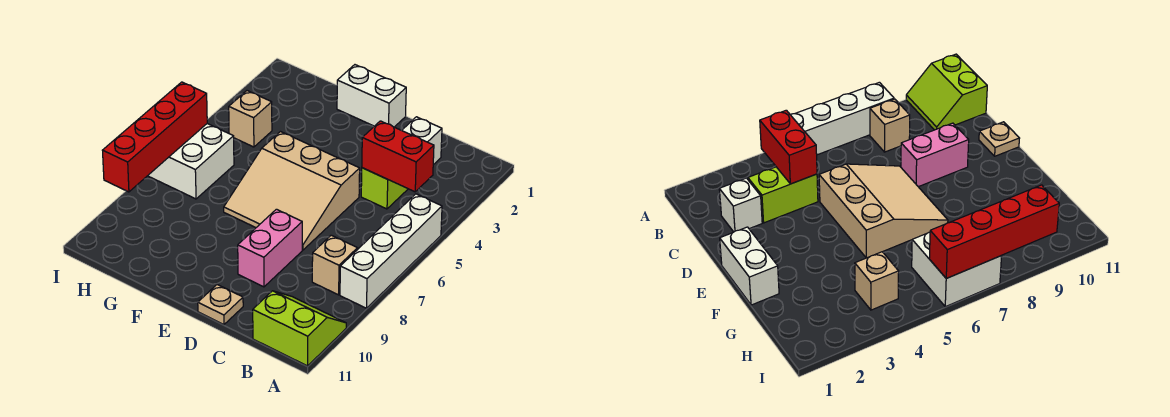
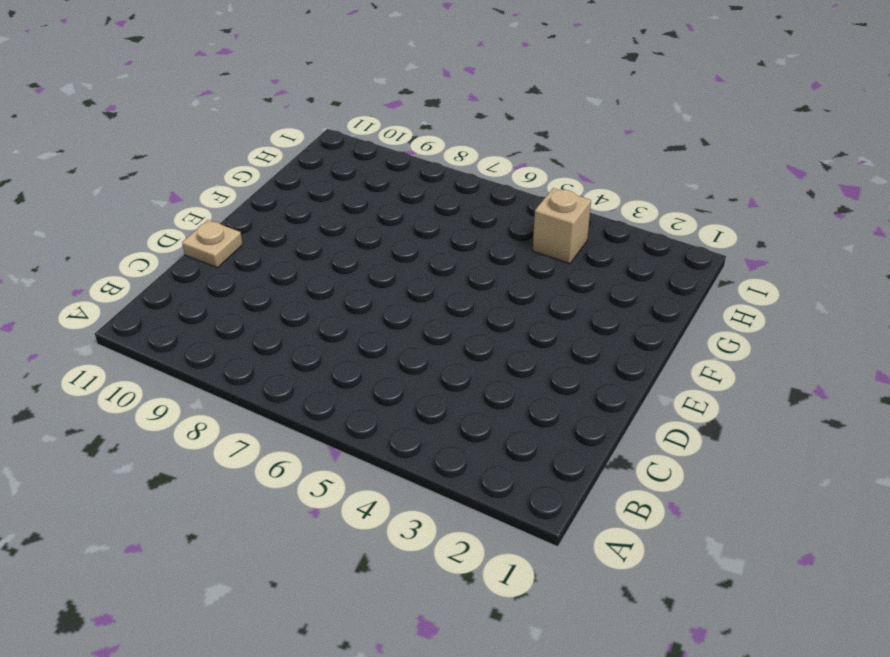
none -> white 1x4 brick [340,194,442,308]
none -> lime 2x2 slope [253,291,346,366]
none -> tan 1x1 brick [312,235,357,295]

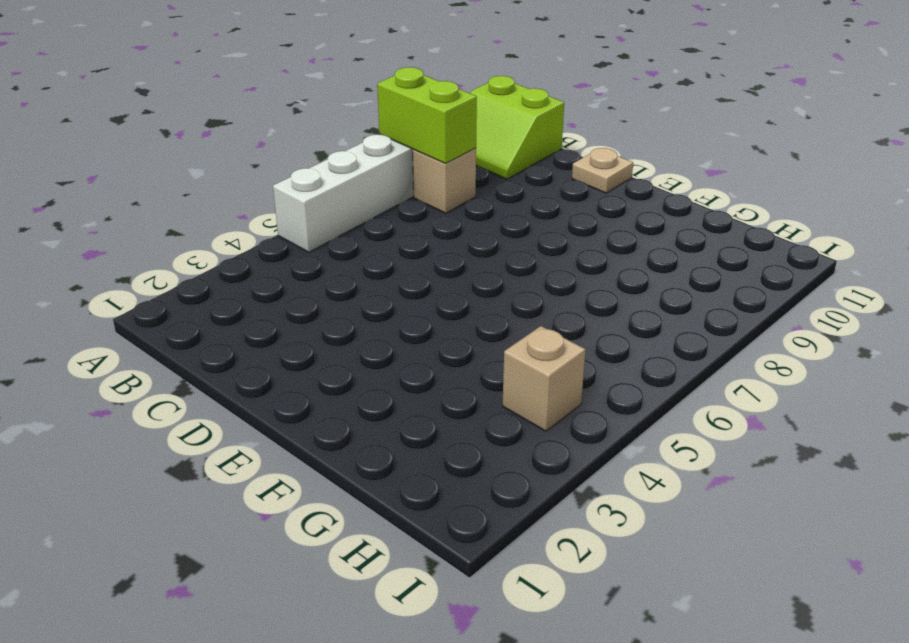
lime 1x2 brick [377,67,477,164] -> lime 1x2 brick turned to [361,168,408,209]
none -> white 1x1 brick [402,117,442,165]
none -> tan 3x3 slope [224,132,360,250]
none -> pink 1x2 brick [238,209,302,287]

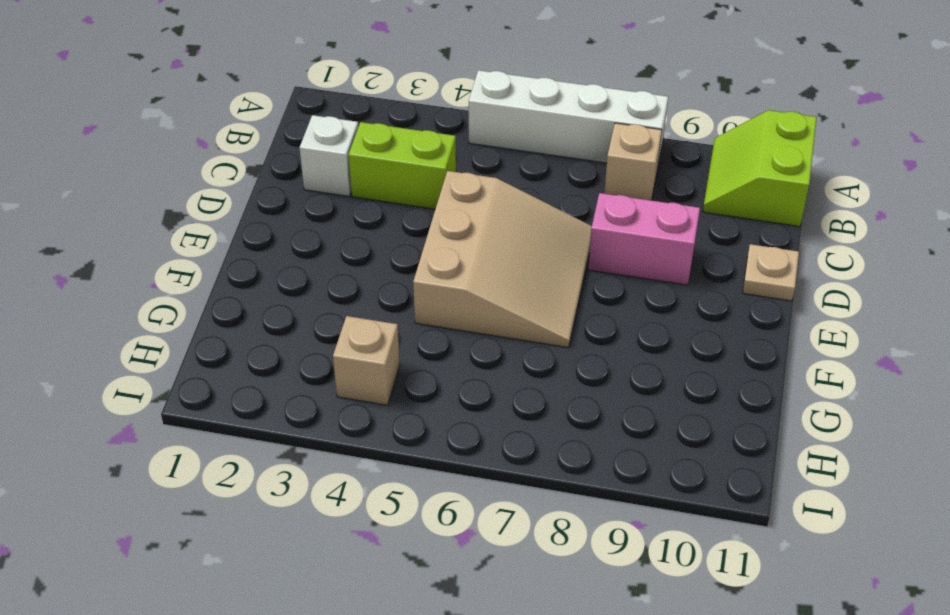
none -> white 1x2 brick [337,65,406,127]
none -> white 2x2 brick [148,124,234,199]
none -> red 1x2 brick [362,121,434,192]

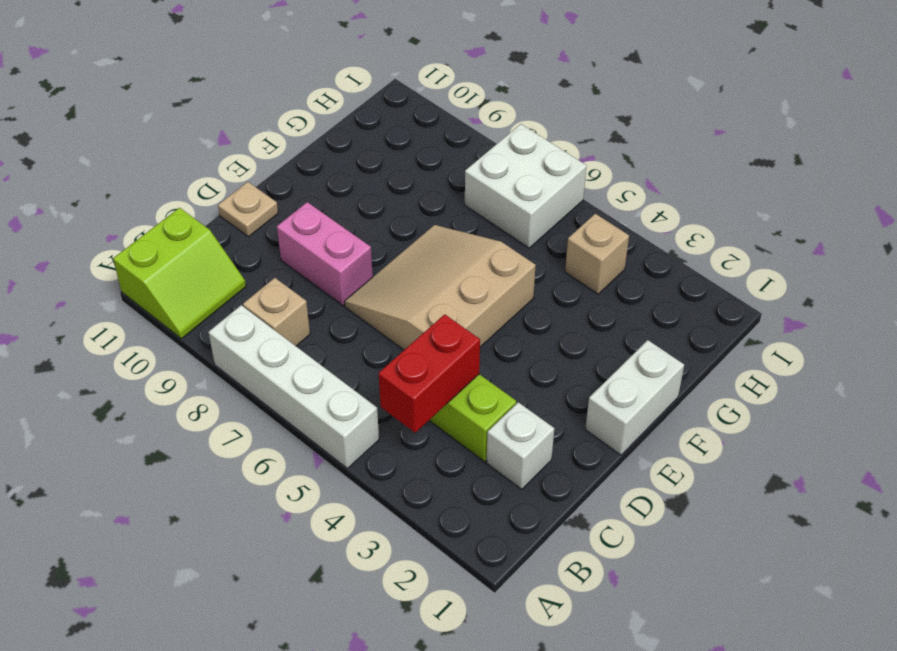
none -> red 1x4 brick [102,82,207,192]

